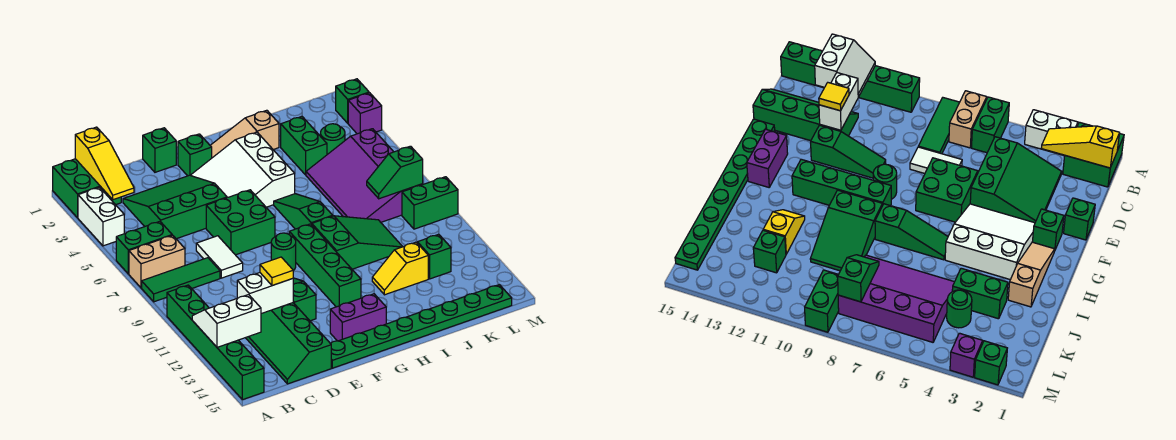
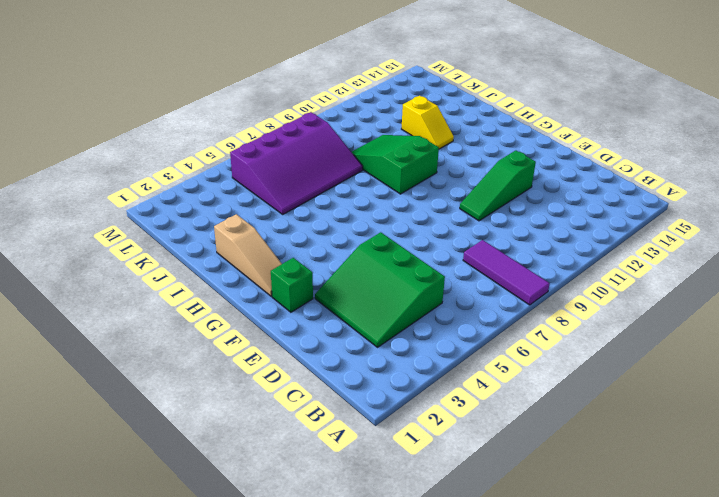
purple 1x3 tile [463,240,550,305] -> green 1x3 tile [142,258,220,302]
none -> green 2x2 brick [53,159,121,218]
none -> white 1x2 brick [78,187,124,246]
none -> green 1x2 brick [116,221,172,274]
none -> tan 1x2 brick [129,235,185,288]

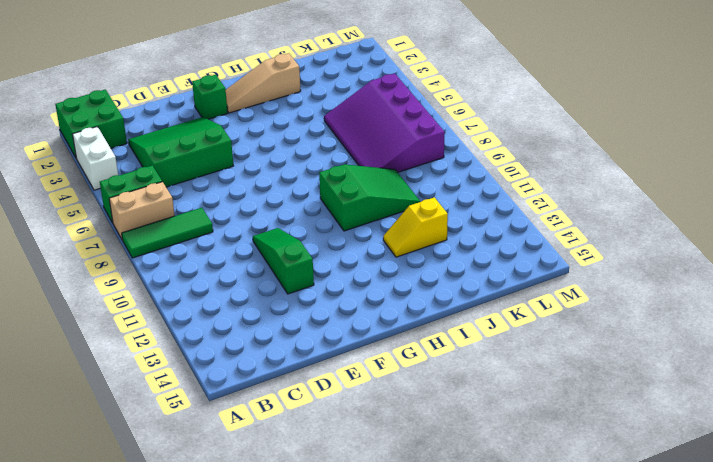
none -> green 1x6 brick [167,285,264,400]
none -> green 2x4 slope [246,303,331,384]
none -> white 1x2 tile [196,236,243,278]
none -> green 1x1 brick [143,128,176,172]

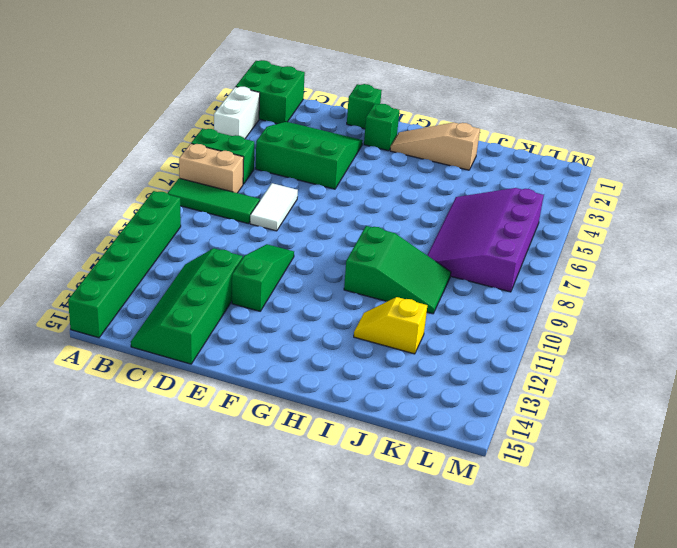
none -> green 2x2 brick [206,190,275,255]
none -> green 1x8 plate [330,285,512,368]
none -> white 3x3 slope [191,132,295,207]
none -> green 1x1 round brick [271,233,296,271]

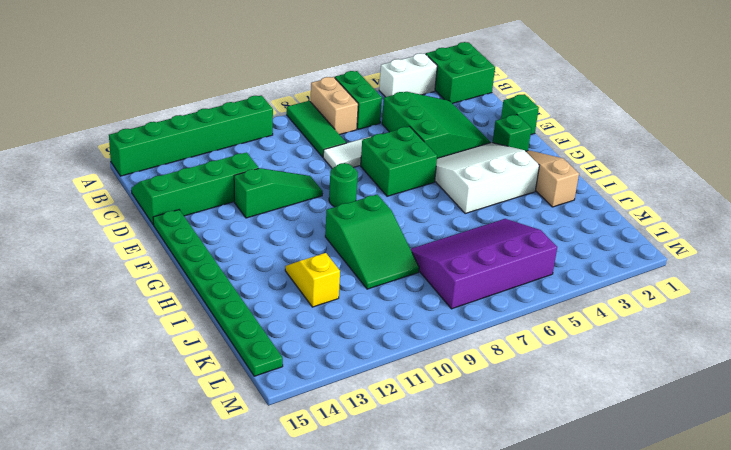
none -> purple 1x2 brick [330,294,386,341]
none -> green 1x4 brick [289,224,361,307]
none -> green 1x3 slope [274,194,333,229]
none -> green 1x2 brick [281,117,327,175]

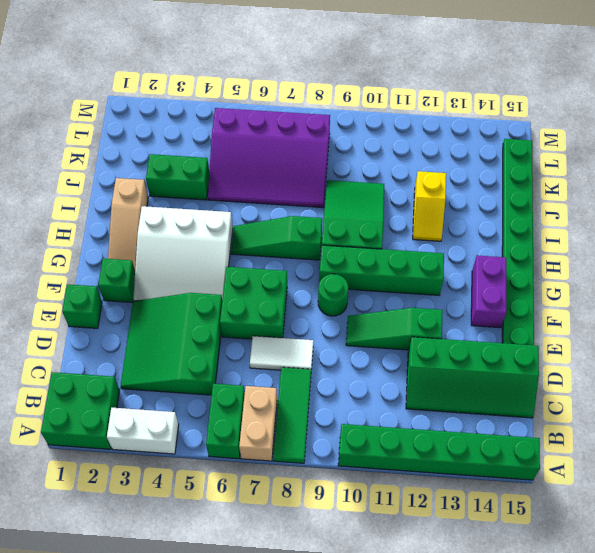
none -> green 1x1 round brick [321,124,345,154]
none -> green 1x1 brick [417,234,451,279]
none -> green 1x2 brick [402,177,458,229]
none -> green 1x1 brick [336,79,369,123]

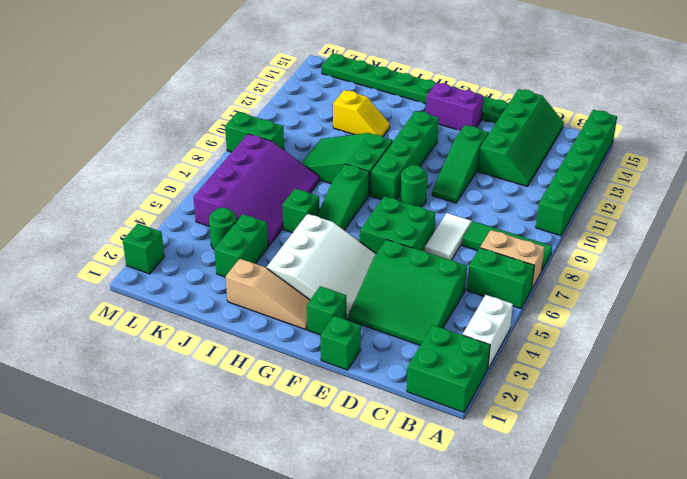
green 1x1 brick [282,189,319,233] -> green 1x1 brick moved to [417,234,451,279]
none -> purple 1x1 brick [348,93,382,134]
none -> white 2x2 slope [192,295,261,347]
none -> yellow 1x3 slope [75,127,134,200]
none -> white 1x2 brick [237,273,293,314]

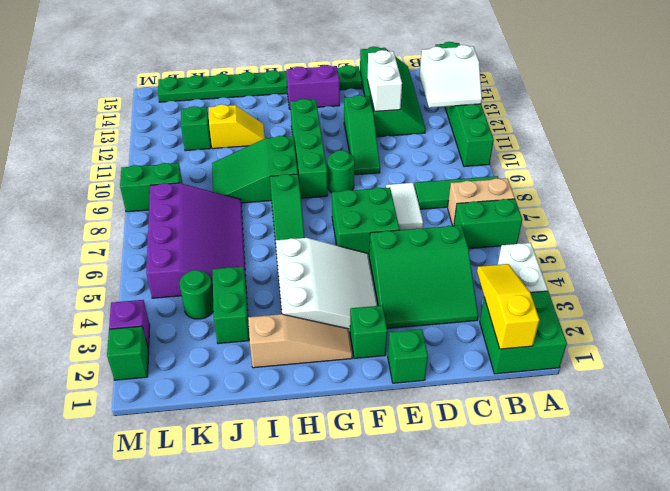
white 1x2 brick [367,50,402,111] -> white 1x2 brick turned to [237,273,293,314]
none -> green 1x2 slope [367,146,423,199]
none -> yellow 1x1 tile [260,257,293,286]

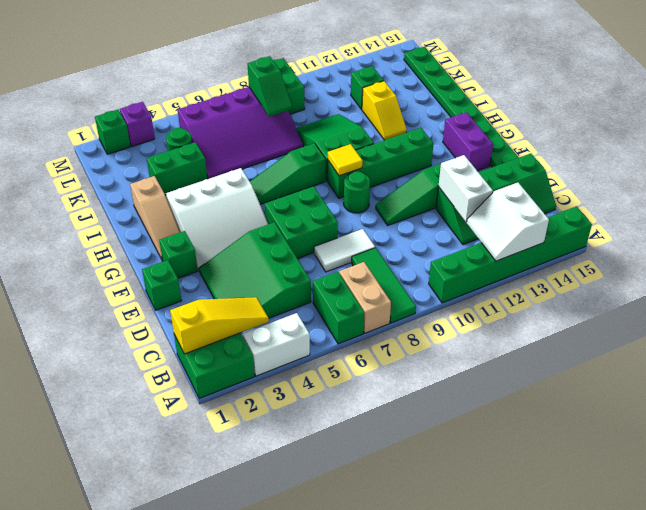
yellow 1x1 tile [328,144,363,176] -> yellow 1x1 tile moved to [260,257,293,286]

